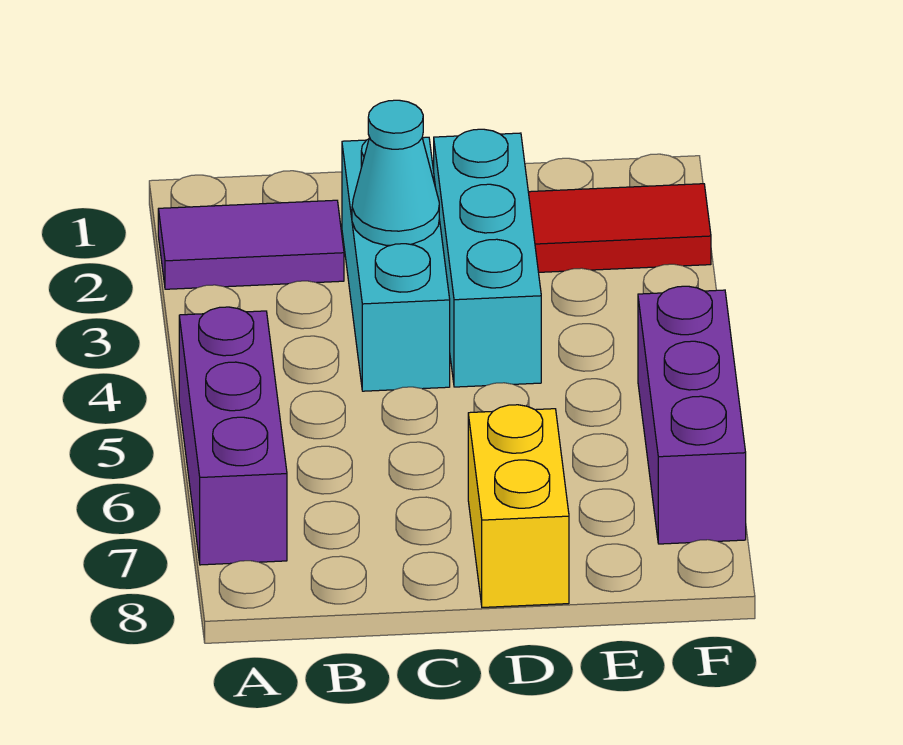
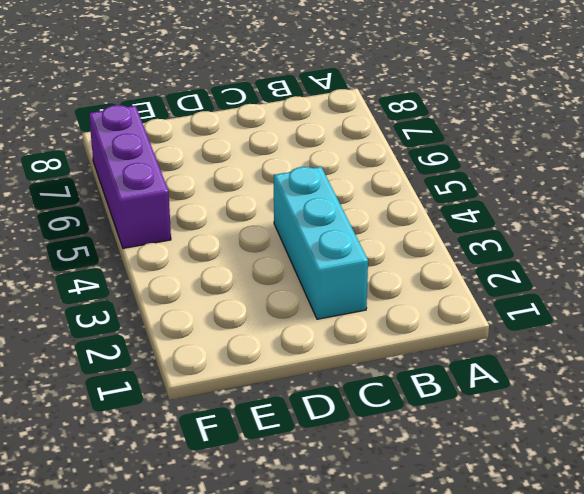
none -> purple 1x2 tile [158,200,344,289]
none -> purple 1x3 brick [179,307,287,565]

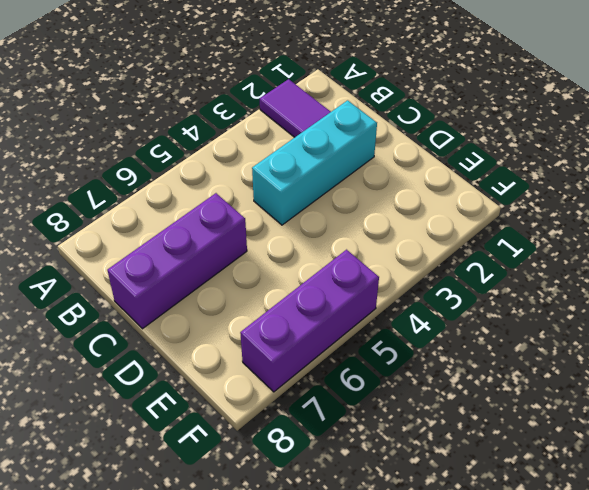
purple 1x3 brick [107,193,247,329] -> purple 1x3 brick moved to [179,307,287,565]
none -> cyan 1x3 brick [434,129,541,387]
none -> yellow 1x2 brick [468,405,569,607]

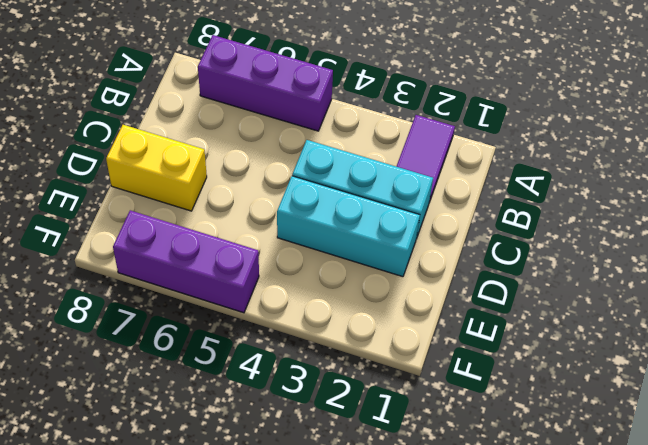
none -> red 1x2 tile [528,184,711,272]
none -> cyan 1x1 cone [352,100,439,246]

